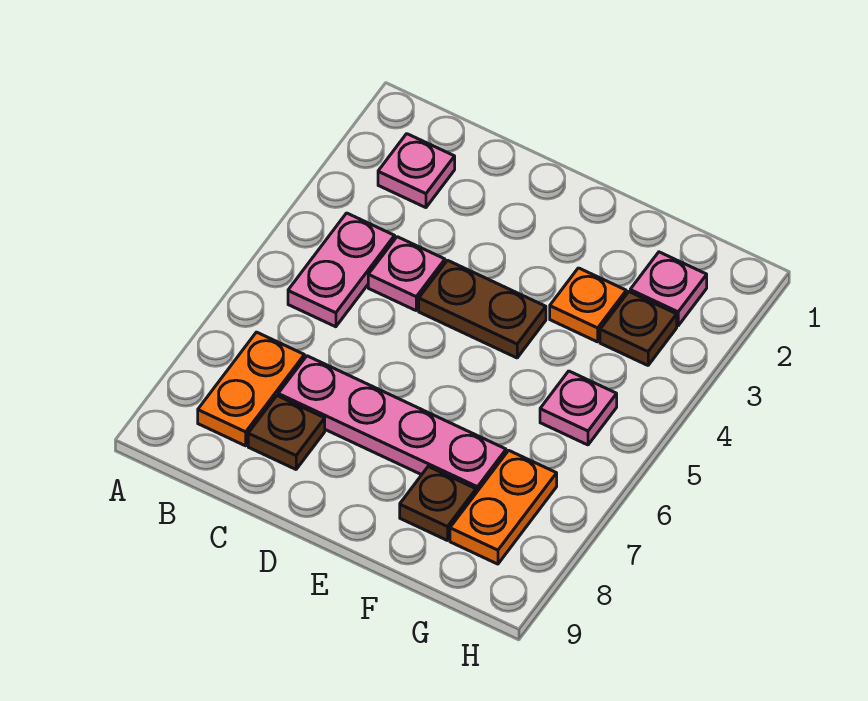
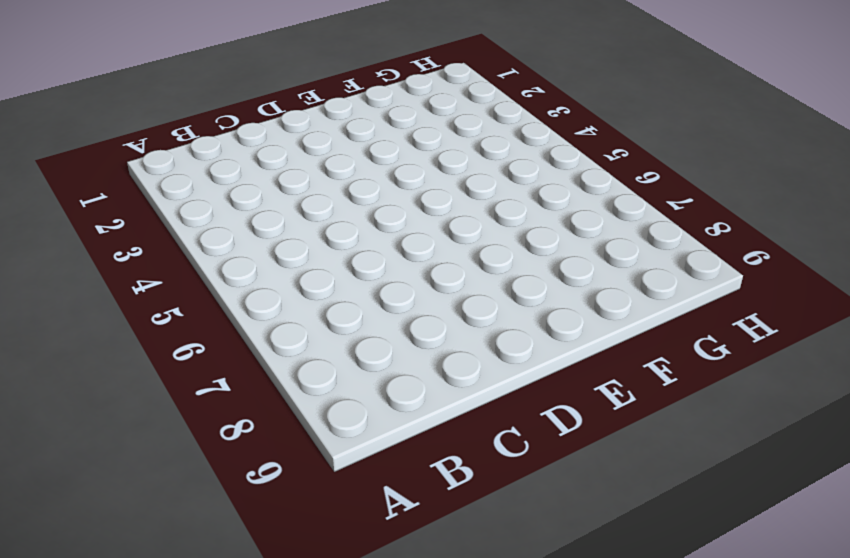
none -> pink 1x1 plate [378,134,455,208]
none -> pink 1x2 plate [288,213,395,327]
none -> orange 1x2 plate [198,332,304,446]

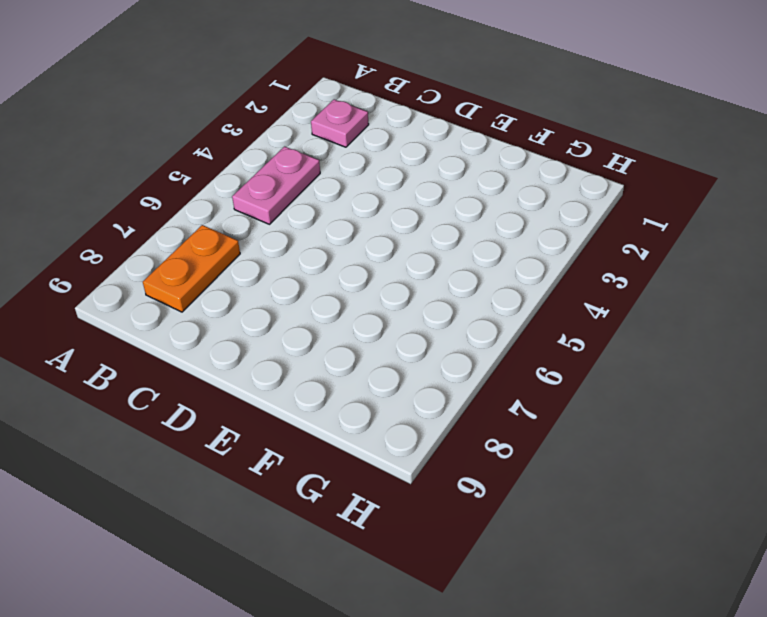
none -> pink 1x1 plate [368,237,445,310]
none -> pink 1x4 plate [278,356,506,493]
none -> brown 1x1 plate [248,396,325,469]

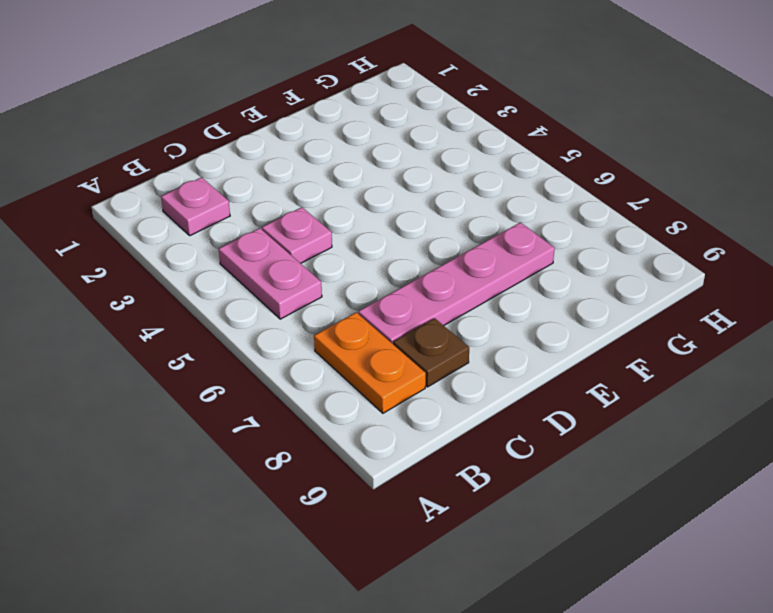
none -> brown 1x2 plate [419,260,546,358]
none -> orange 1x1 plate [550,268,626,342]
none -> brown 1x1 plate [400,467,476,541]

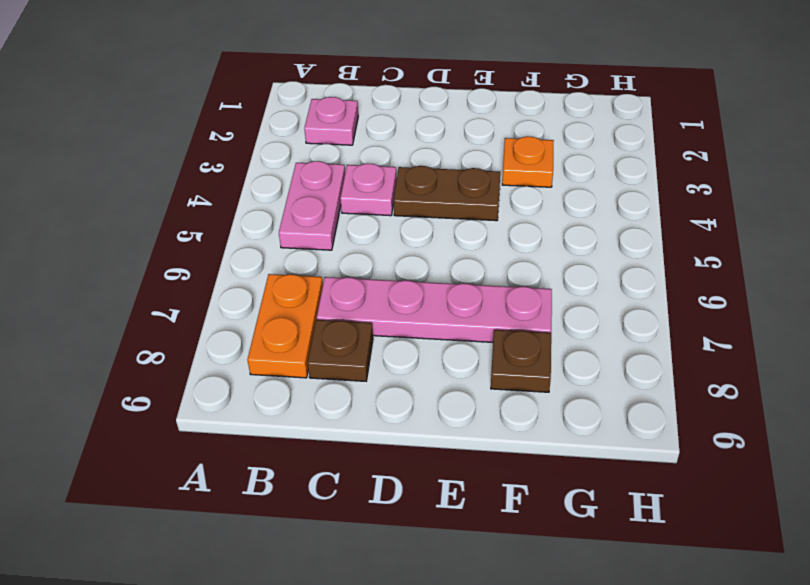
none -> pink 1x1 plate [630,252,707,326]
none -> brown 1x1 plate [600,292,677,365]
none -> pink 1x1 plate [540,371,617,445]

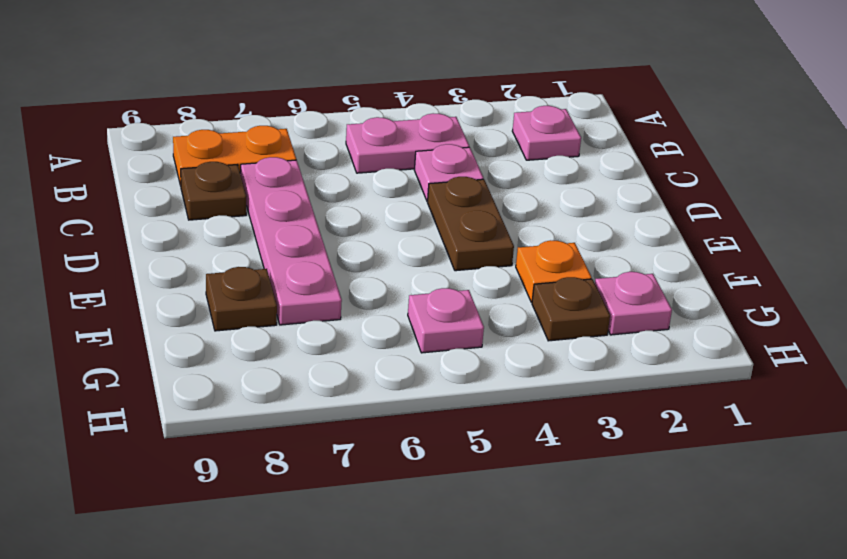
none -> orange 1x2 plate [450,450,557,564]

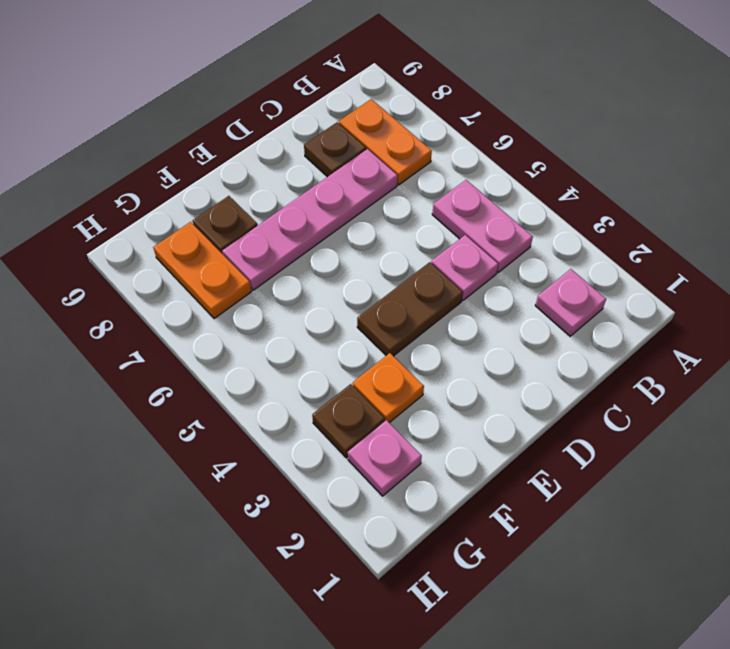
none -> pink 1x1 plate [540,371,617,445]

